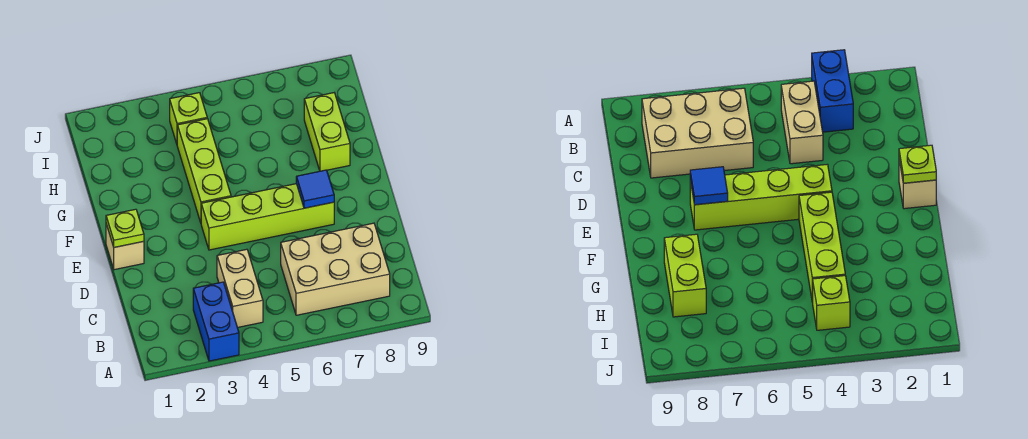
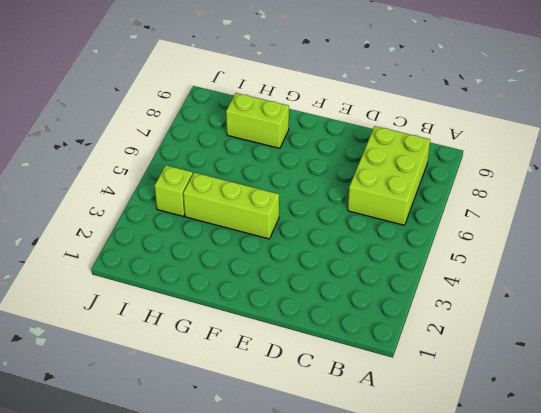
lime 2x3 brick [348,126,430,225] -> tan 2x3 brick [281,223,390,315]
none -> blue 1x2 brick [193,282,239,361]
none -> tan 1x2 brick [217,249,263,327]

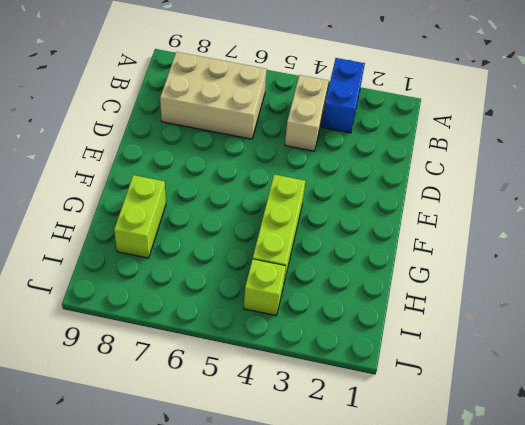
none -> tan 1x1 brick [106,224,144,270]
none -> lime 1x4 brick [201,184,334,250]

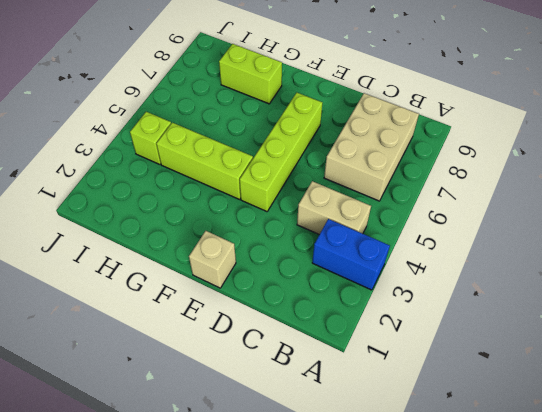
none -> lime 1x1 plate [106,209,144,247]
none -> blue 1x1 tile [296,170,334,208]

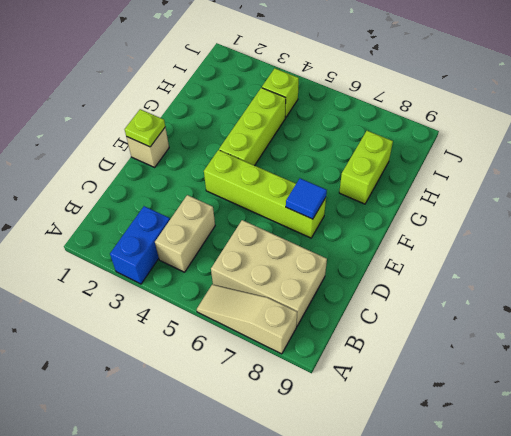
tan 1x3 slope [197,285,297,354] -> none

